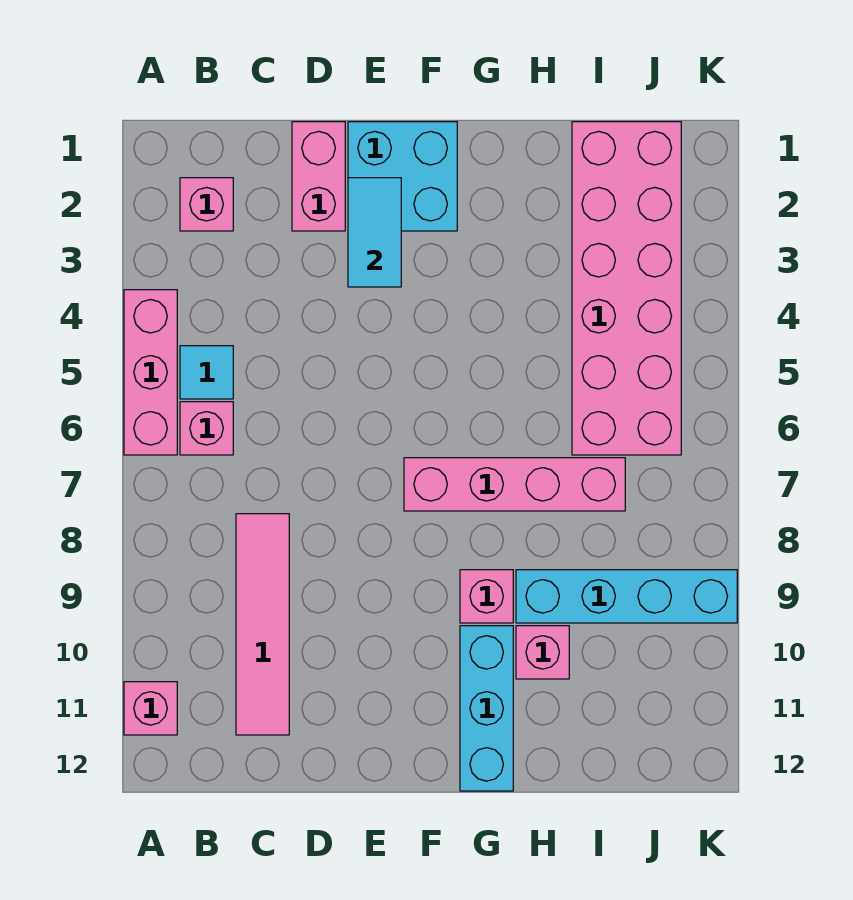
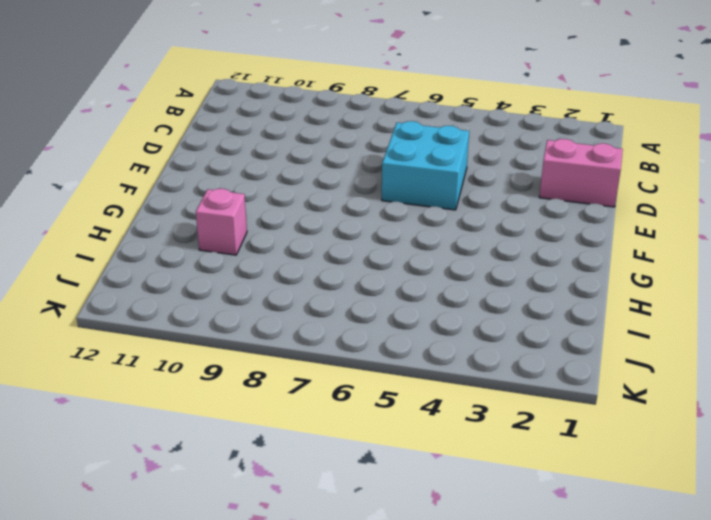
cyan 2x2 brick [382,121,469,210] -> cyan 2x2 brick moved to [348,122,457,231]
none -> pink 1x3 brick [124,290,177,455]
none -> pink 1x1 brick [124,682,177,735]
none -> pink 1x1 brick [180,178,233,231]

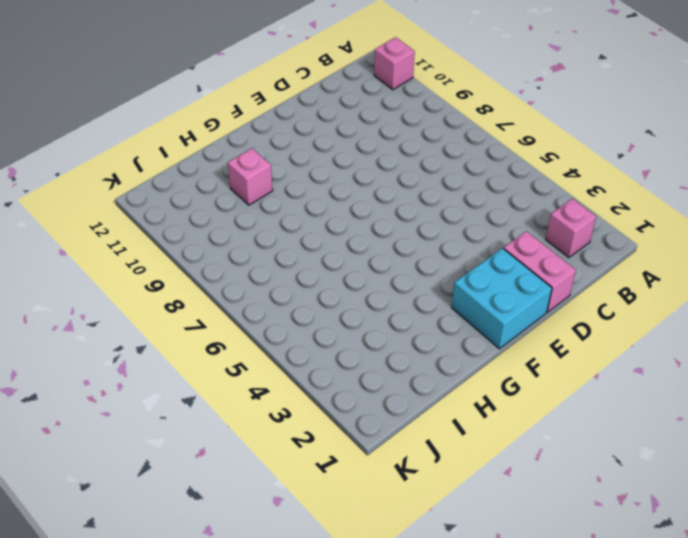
none -> pink 1x3 brick [124,290,177,455]
none -> cyan 1x1 tile [180,346,233,399]
none -> pink 1x1 brick [180,402,233,455]

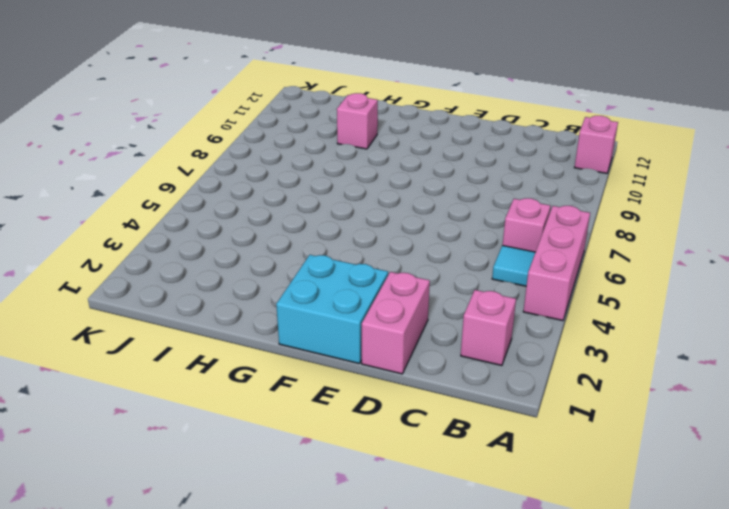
none -> pink 1x4 tile [236,514,289,735]
none -> pink 1x4 brick [404,458,625,511]
none -> pink 1x1 brick [460,570,513,623]

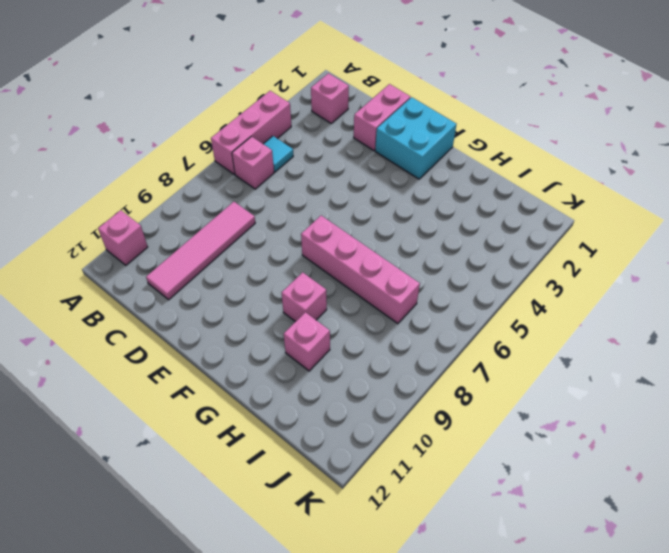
none -> cyan 1x3 brick [460,626,513,791]
none -> cyan 1x4 brick [516,570,737,623]
none -> pink 2x6 brick [572,122,681,455]

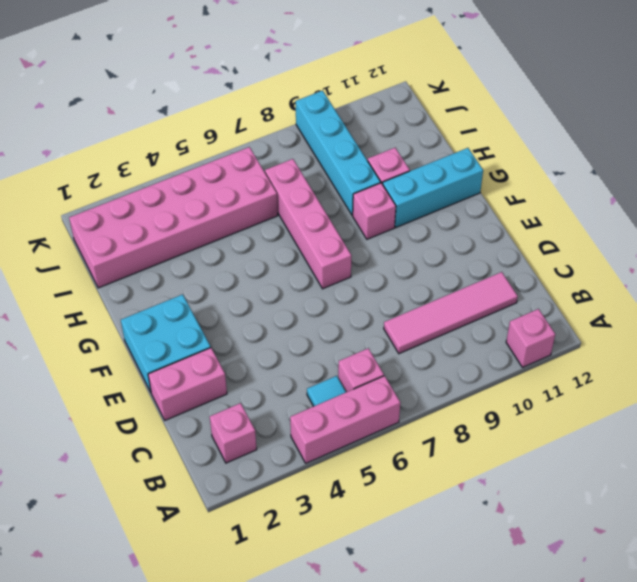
none -> cyan 1x2 tile [348,178,401,287]

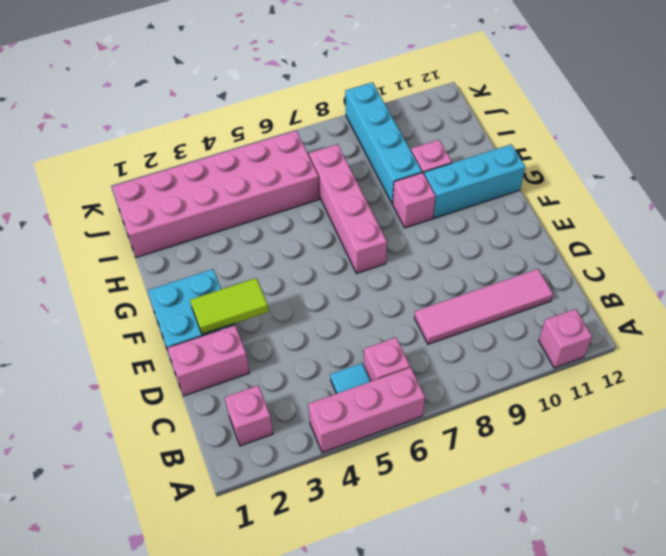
lime 1x2 tile [190,278,269,334] -> cyan 1x2 tile [348,178,401,287]

